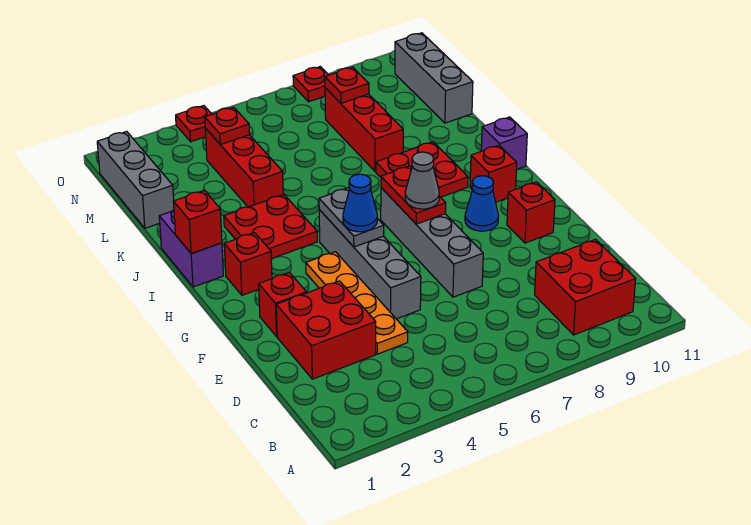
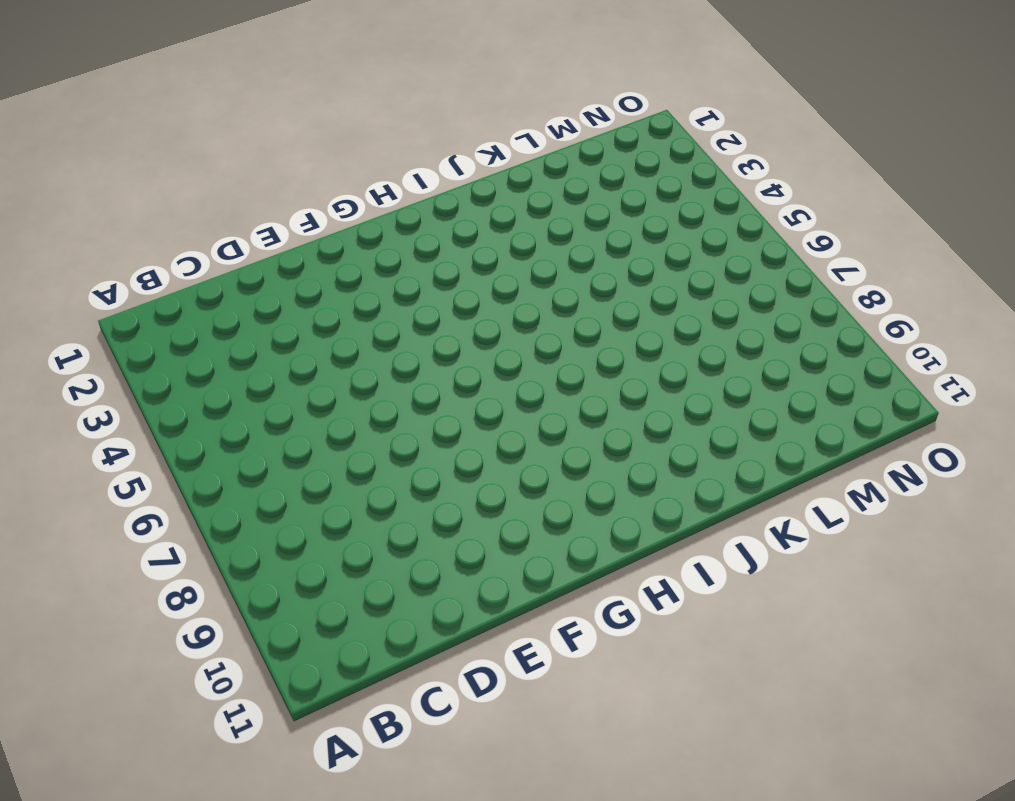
none -> red 2x2 brick [535,239,636,335]
none -> red 2x2 brick [276,281,376,379]
none -> orange 1x4 plate [306,252,408,354]

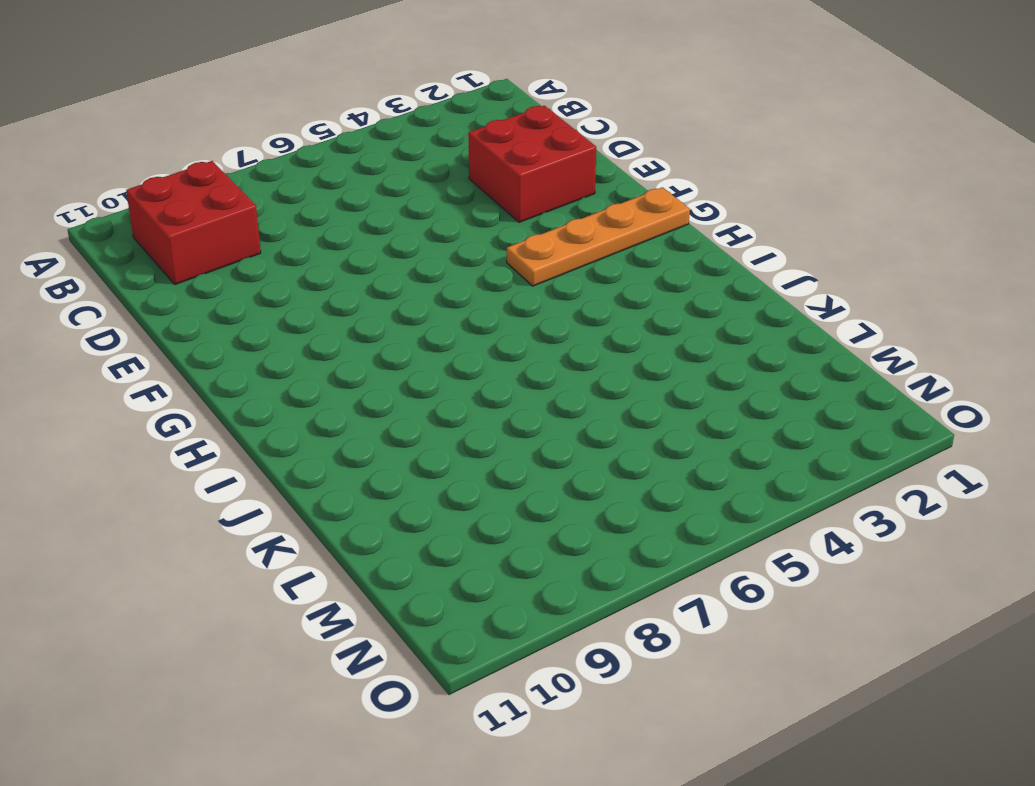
orange 1x4 plate [507,187,690,286] -> orange 1x4 plate turned to [306,252,408,354]
none -> grey 1x4 brick [319,210,421,319]
none -> grey 1x4 brick [381,188,483,297]
none -> red 1x1 brick [259,272,306,337]

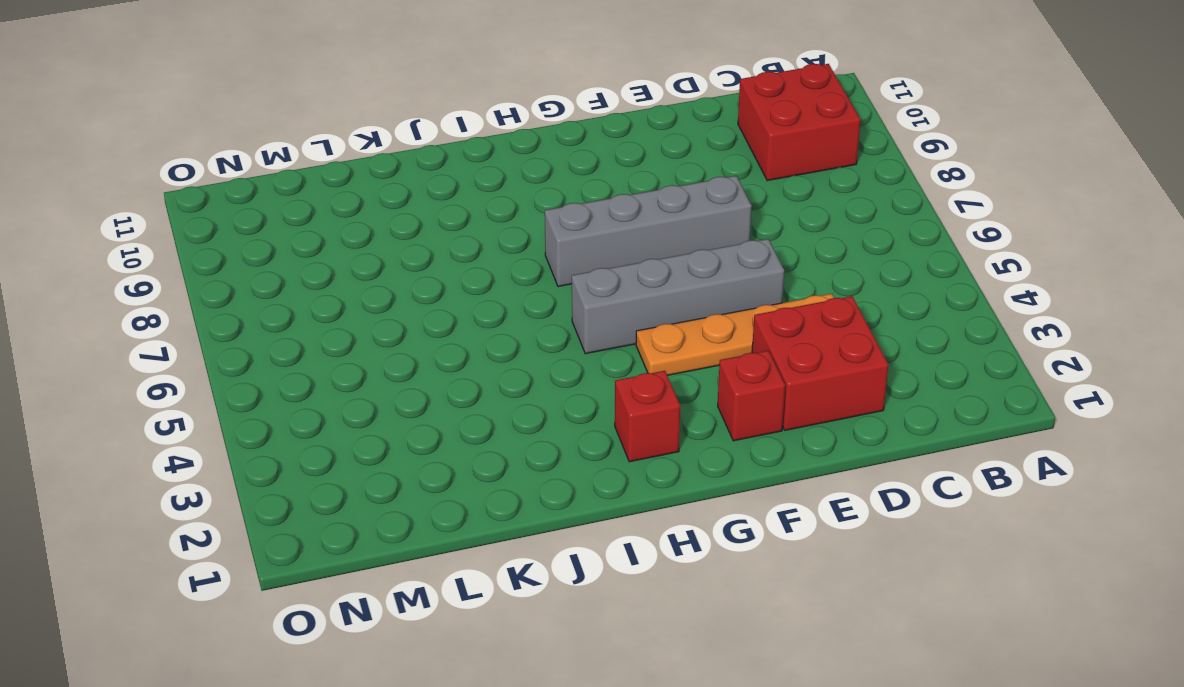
none -> red 1x1 brick [507,182,555,243]
none -> blue 1x1 cone [465,176,498,231]
none -> red 1x1 brick [470,145,517,202]

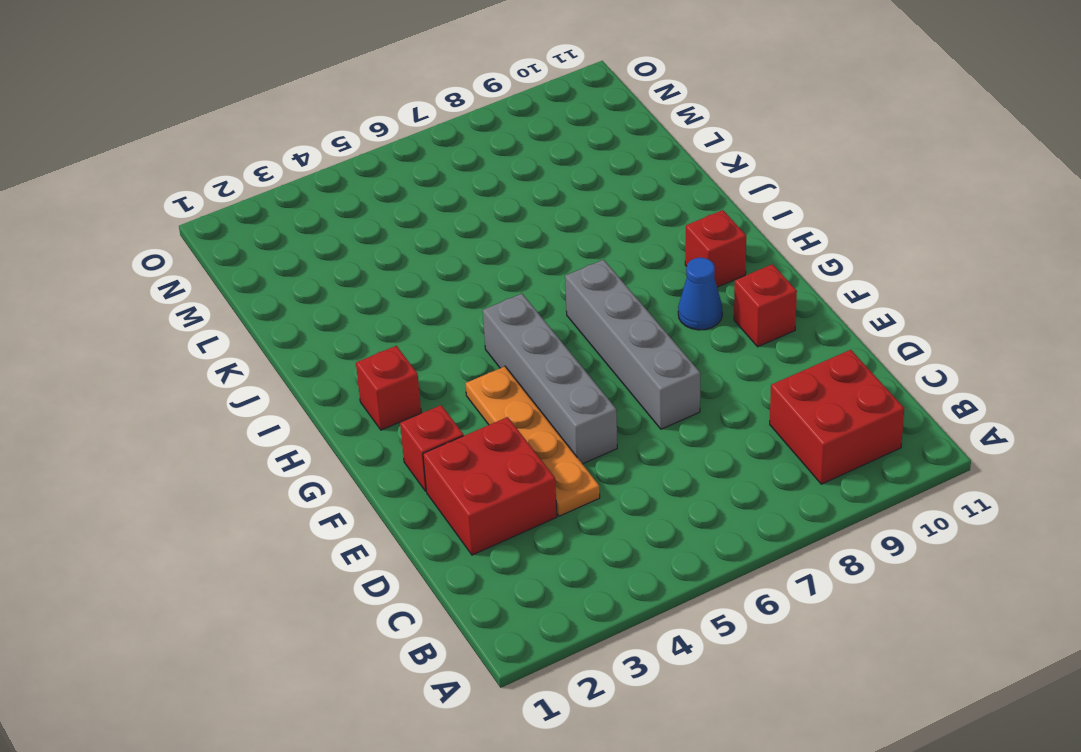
none -> purple 1x2 brick [159,210,223,287]
none -> red 2x2 plate [224,194,317,259]
none -> red 2x2 plate [376,142,468,197]

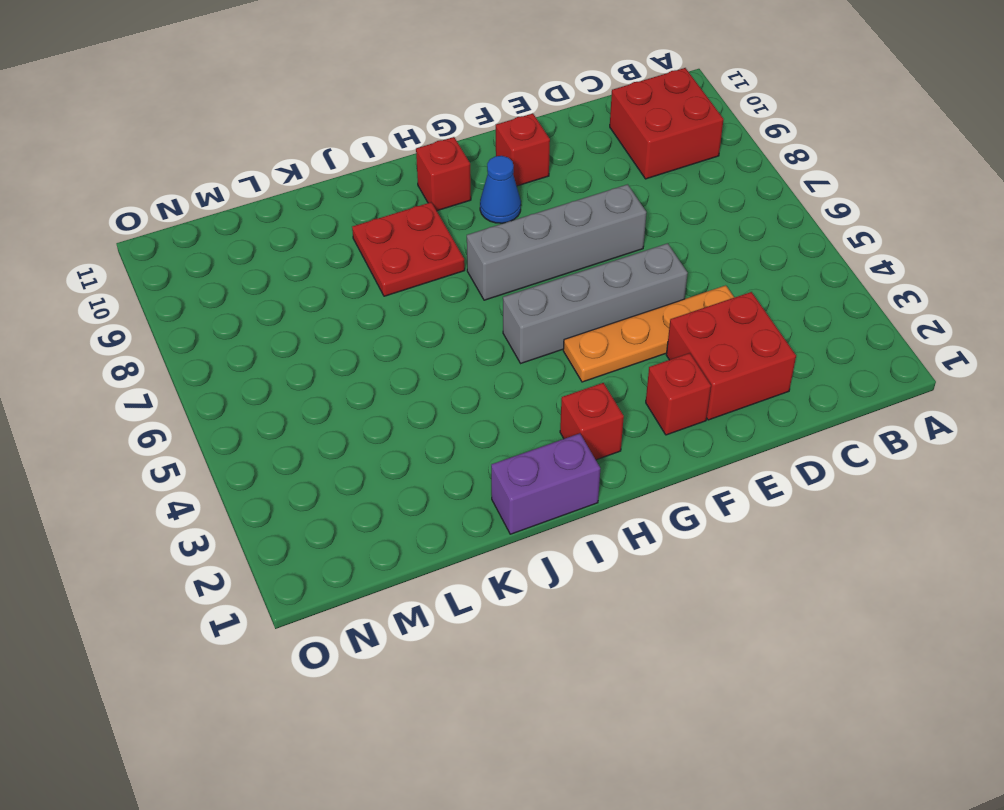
none -> red 2x2 plate [224,194,317,259]
none -> purple 1x1 brick [481,117,527,169]
none -> red 1x3 brick [205,128,283,207]

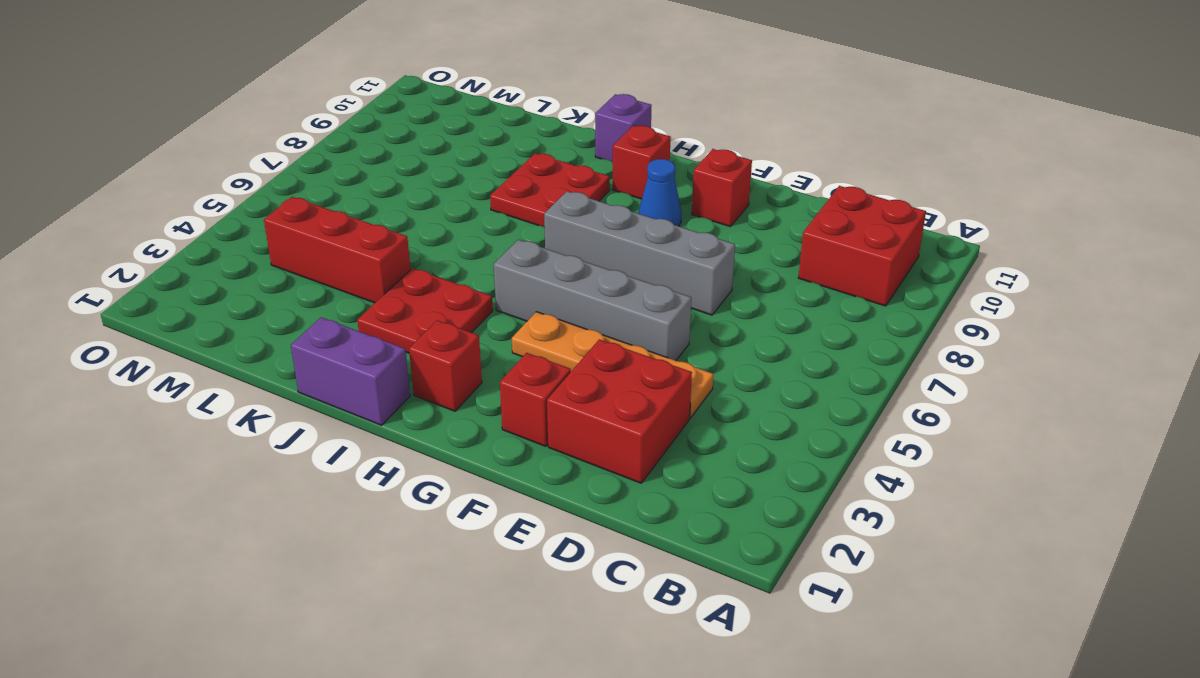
none -> red 1x3 brick [325,88,403,172]
none -> grey 1x3 brick [97,131,174,228]
none -> grey 1x3 brick [395,33,473,123]

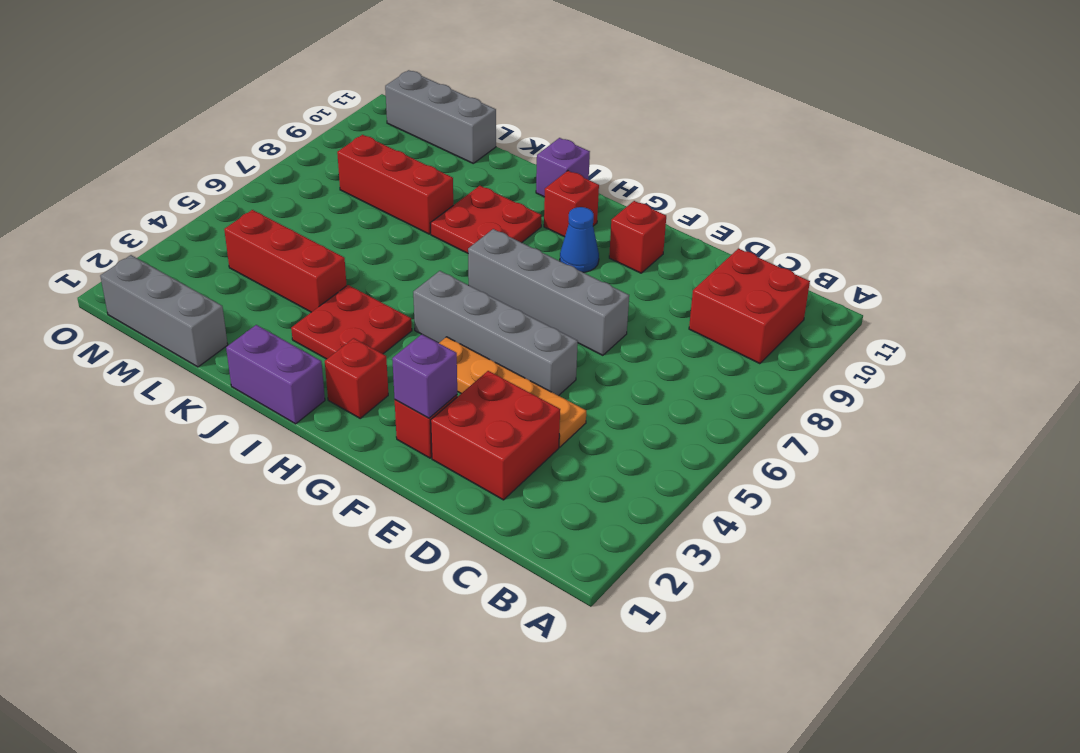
purple 1x1 brick [392,334,457,418] -> none
none -> red 1x1 plate [176,106,212,142]
none -> red 1x1 plate [293,67,328,102]
none -> grey 1x2 plate [319,188,384,247]

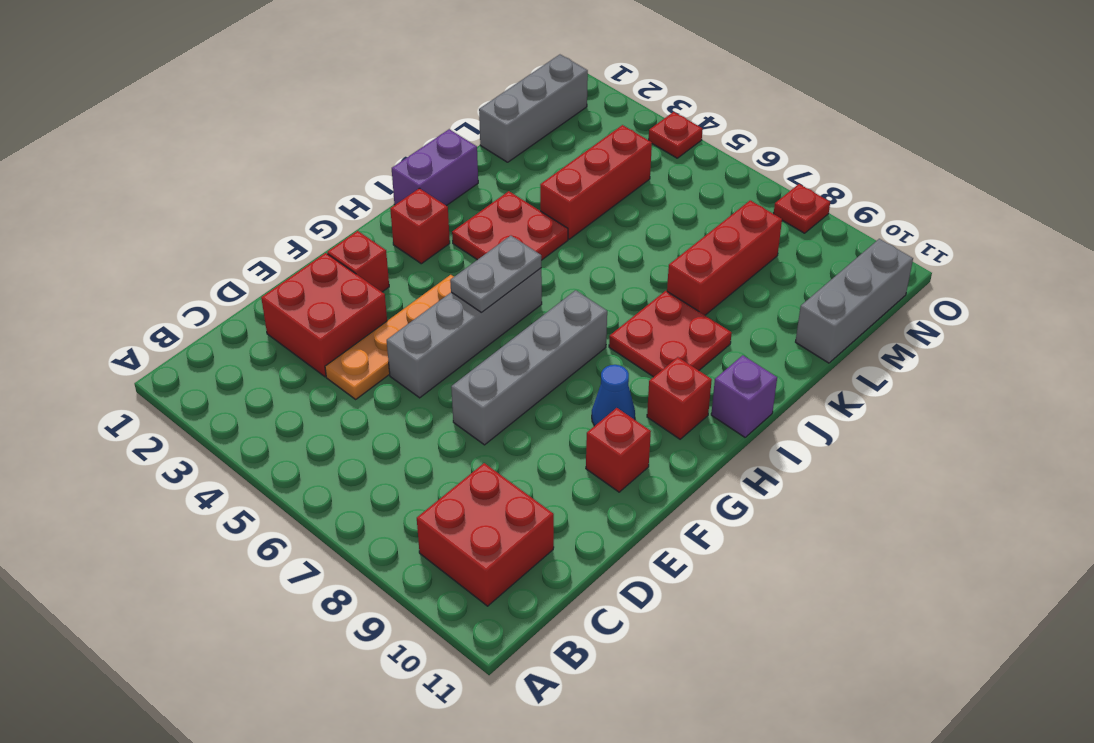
none -> red 1x2 plate [381,166,446,224]
none -> red 1x1 brick [173,191,222,254]
none -> red 1x1 plate [205,107,250,145]

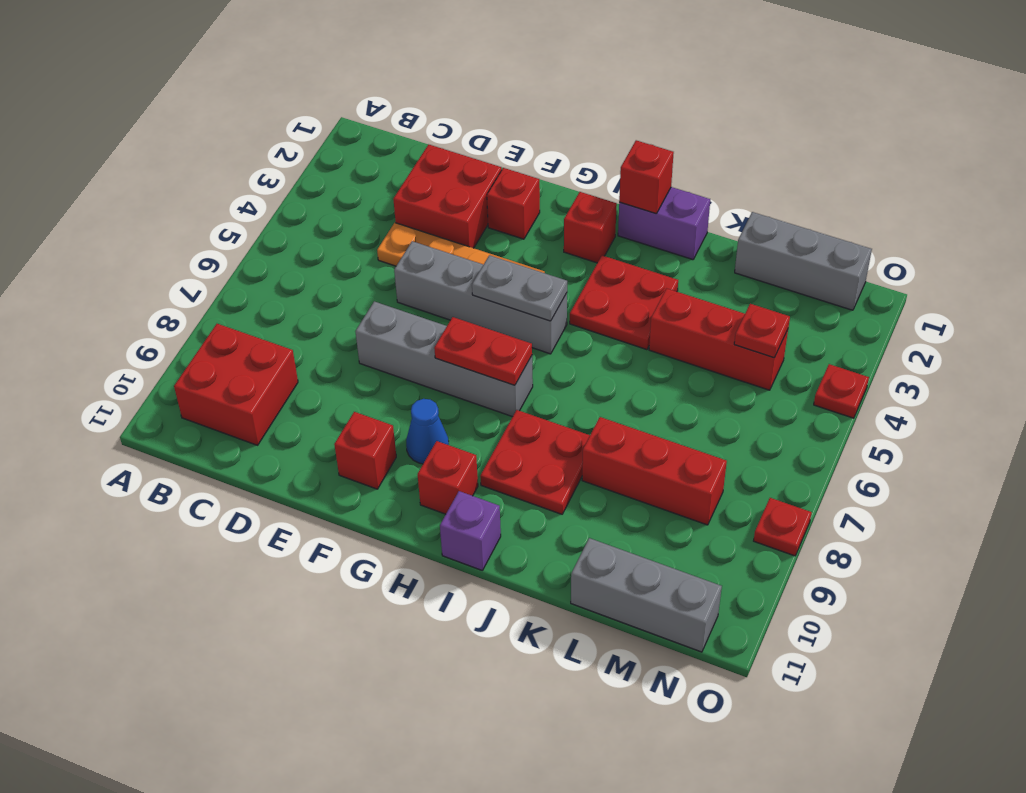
none -> red 1x1 plate [325,67,369,103]
none -> blue 1x1 cone [343,174,377,232]
none -> grey 1x1 cone [405,152,439,209]

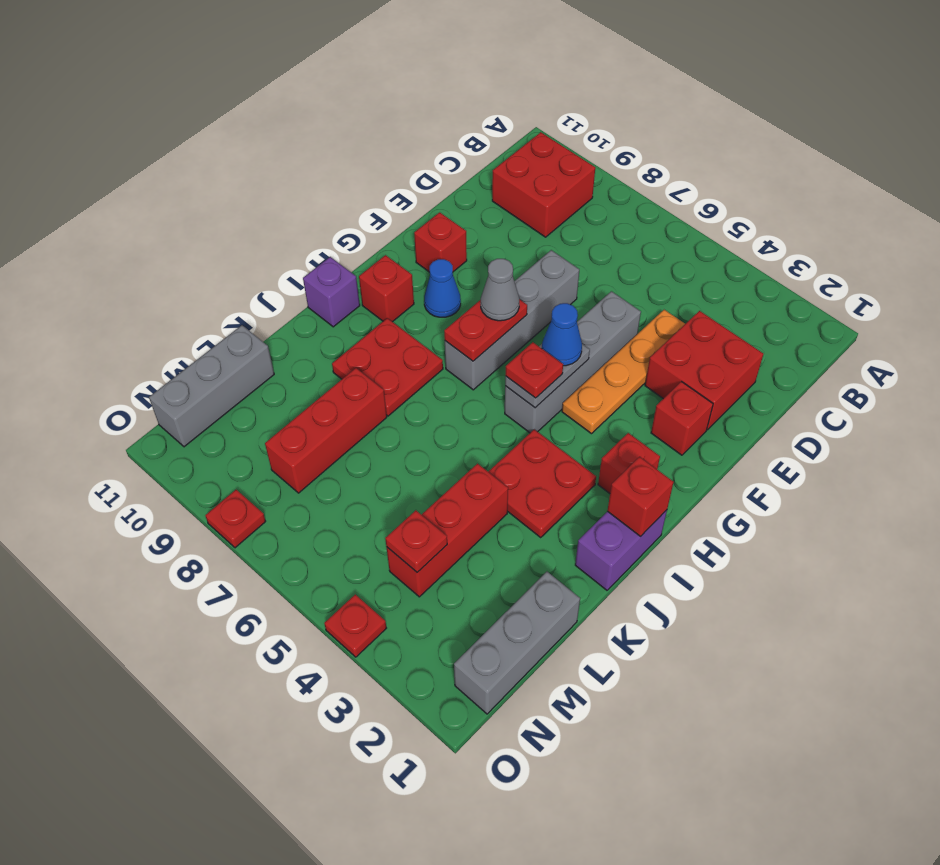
red 1x1 plate [505,342,563,398] -> red 1x1 plate moved to [325,67,369,103]

